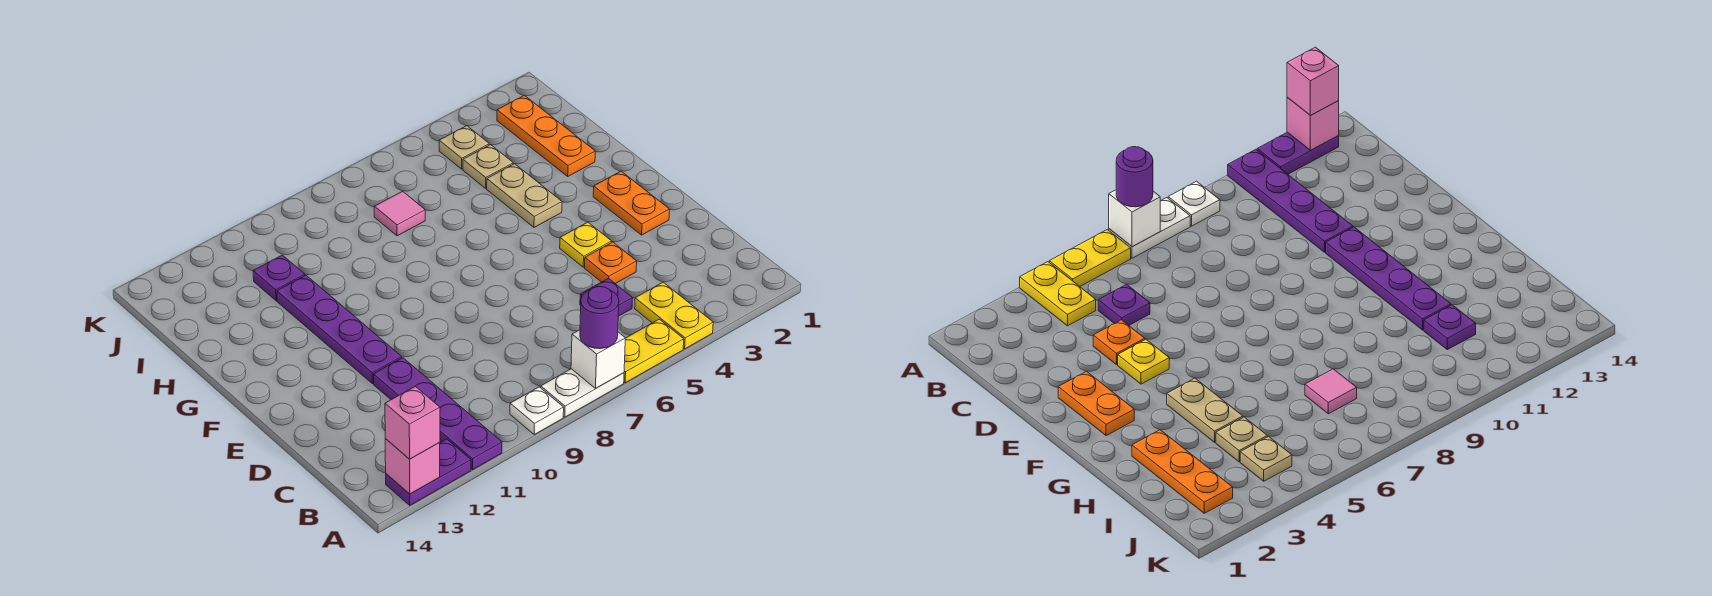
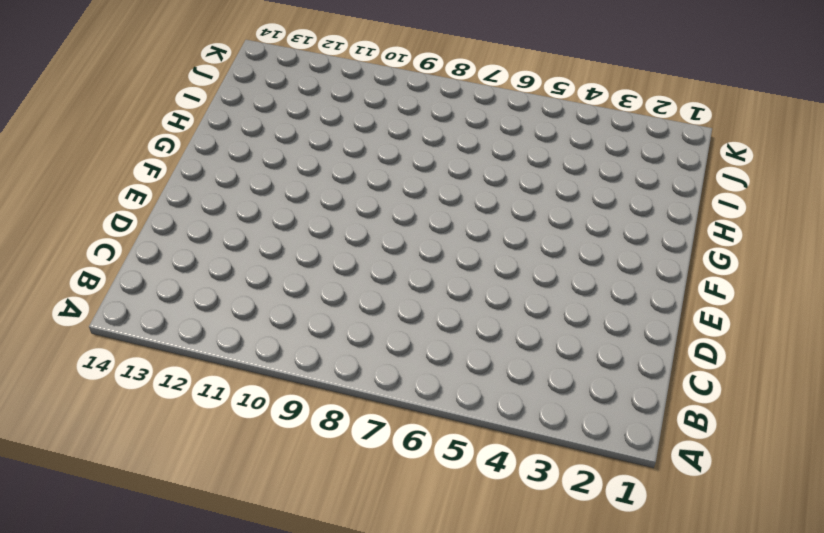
none -> yellow 1x2 plate [635,282,713,349]
none -> yellow 1x2 plate [624,319,684,383]
none -> white 1x2 plate [541,369,624,417]

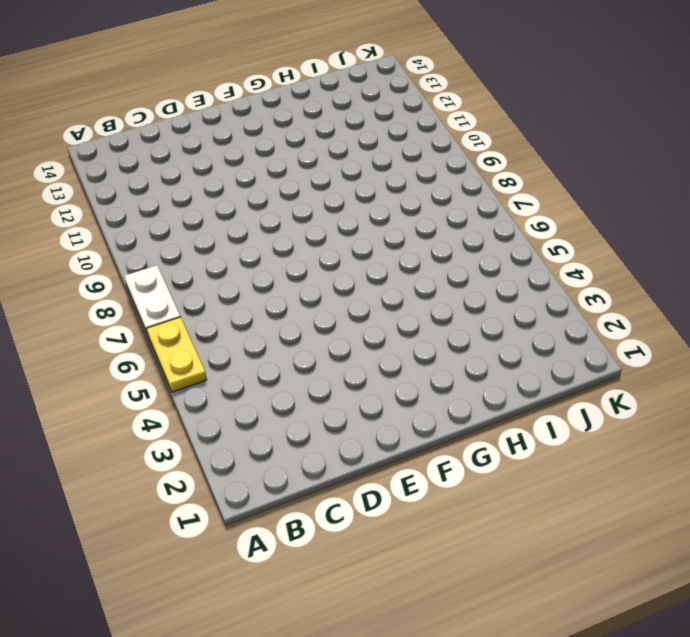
none -> yellow 1x2 plate [635,282,713,349]
none -> white 1x1 plate [510,387,564,434]
none -> purple 1x4 plate [373,358,502,470]

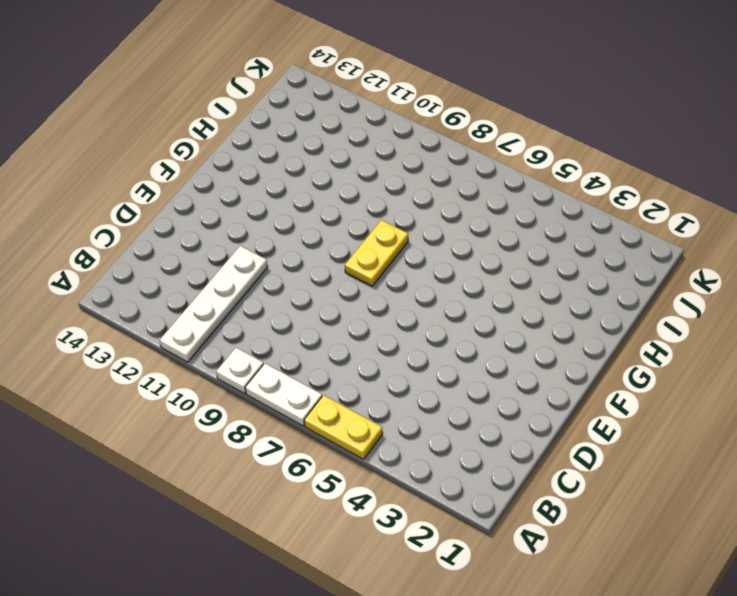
white 1x4 plate [160,246,268,362] -> purple 1x4 plate [373,358,502,470]
yellow 1x2 plate [345,220,408,286] -> yellow 1x2 plate moved to [635,282,713,349]
none -> purple 1x2 plate [386,439,471,505]
none -> purple 1x1 plate [580,278,633,316]
none -> orange 1x1 plate [585,242,637,284]

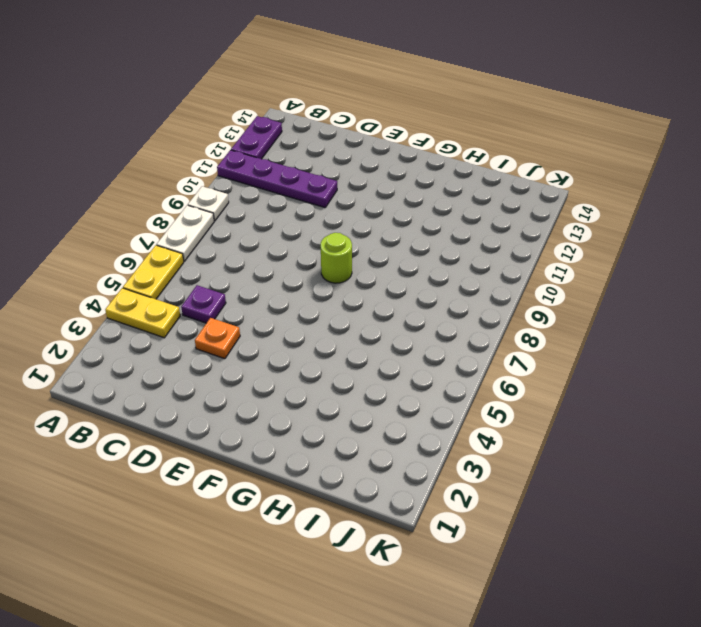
lime 1x1 round brick [321,233,352,283] -> none
none -> orange 1x2 plate [593,171,670,235]
none -> yellow 1x1 plate [560,222,612,267]
none -> purple 1x4 plate [277,275,402,384]

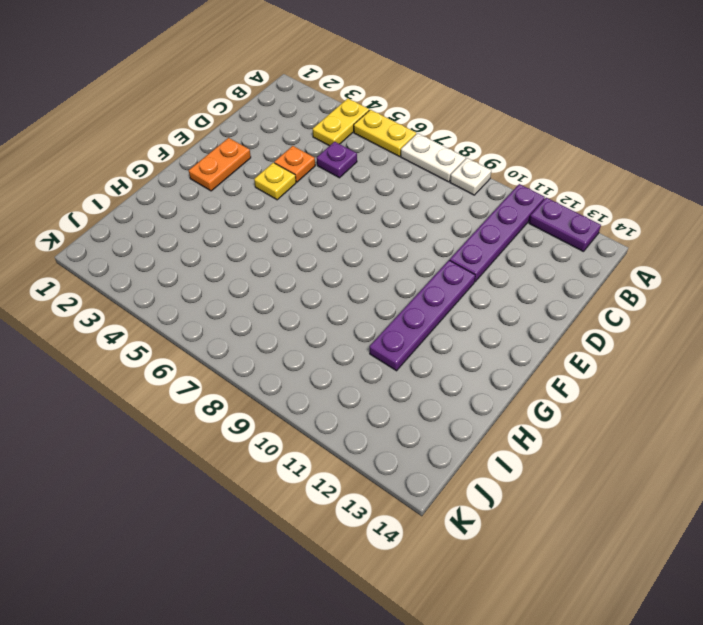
none -> tan 1x2 plate [487,164,562,227]
none -> orange 1x3 plate [497,95,595,176]
none -> tan 1x1 plate [463,145,513,188]

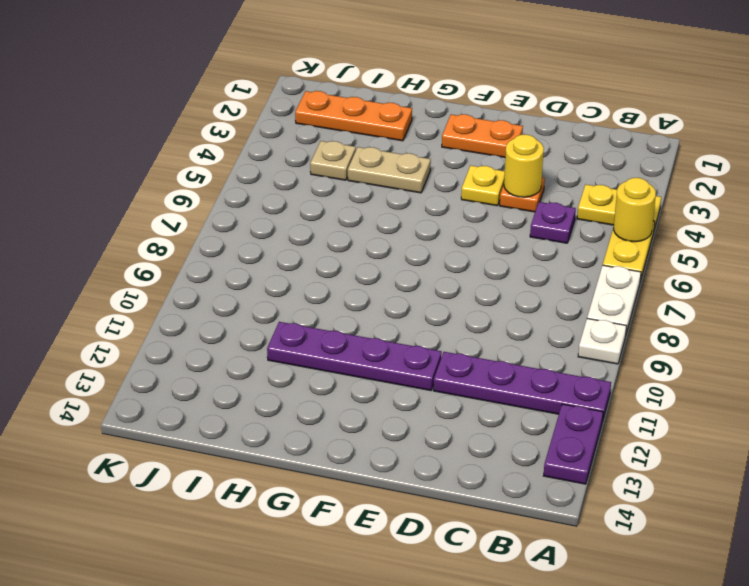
yellow 1x1 round brick [614,178,656,242] -> none
yellow 1x1 round brick [504,135,544,197] -> none
none -> pink 1x1 tile [374,191,425,236]
none -> purple 1x1 plate [253,255,305,301]
none -> tan 1x1 plate [439,126,489,169]

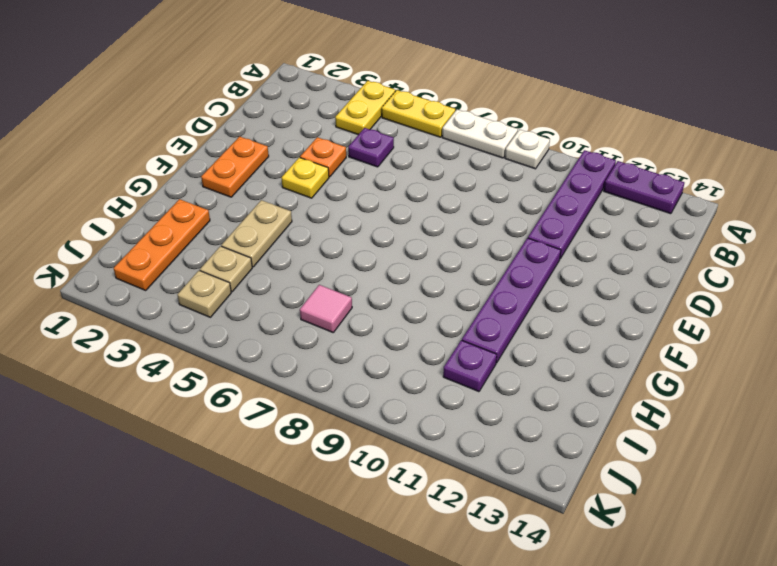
none -> white 1x1 brick [571,330,625,388]
none -> pink 1x1 brick [385,439,440,494]
none -> purple 1x1 round brick [580,287,619,349]

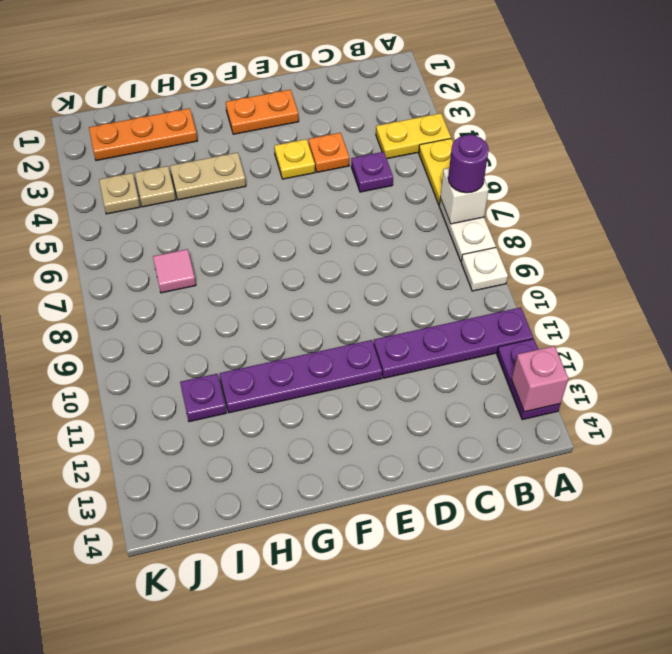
none -> pink 1x1 brick [385,386,440,459]

